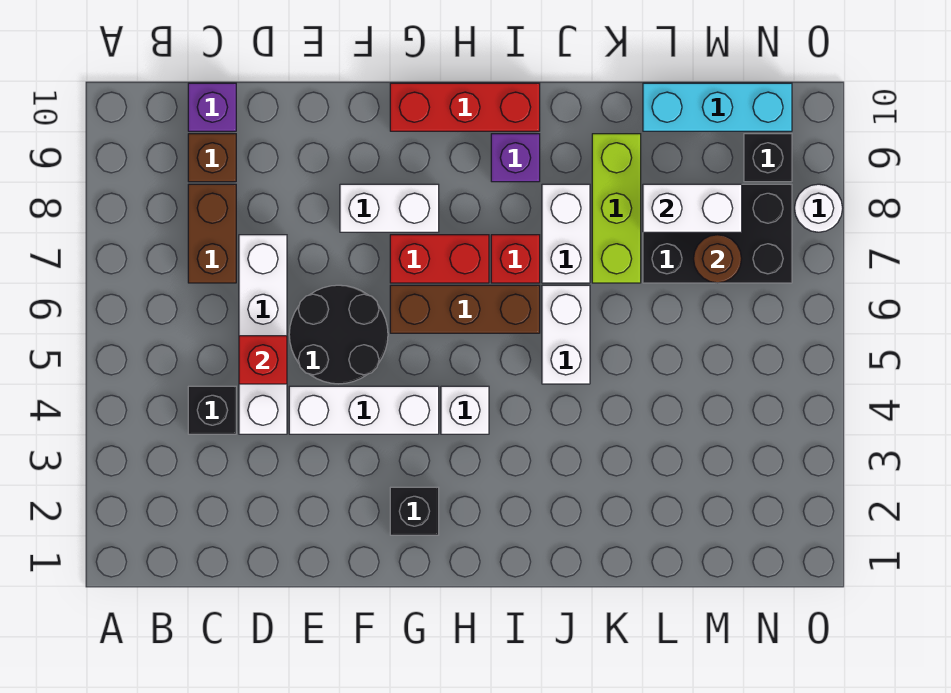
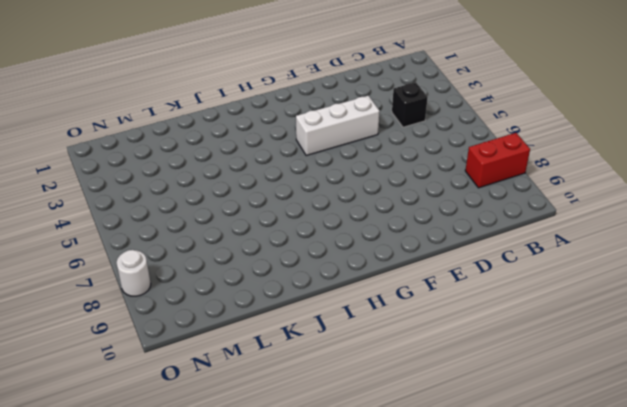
red 1x2 brick [465,133,530,188] -> red 1x2 brick moved to [390,235,489,283]
none -> brown 1x2 brick [188,184,236,283]
none -> brown 1x1 brick [188,134,236,182]
none -> purple 1x1 brick [188,83,236,131]

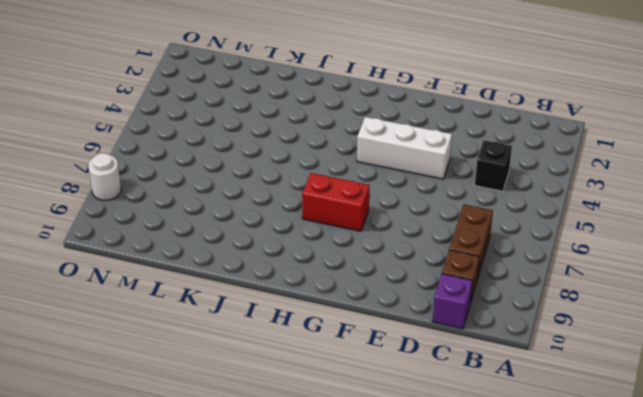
none -> white 1x4 brick [239,235,287,434]
none -> black 2x2 round brick [289,285,388,384]
none -> white 1x2 brick [340,184,439,232]

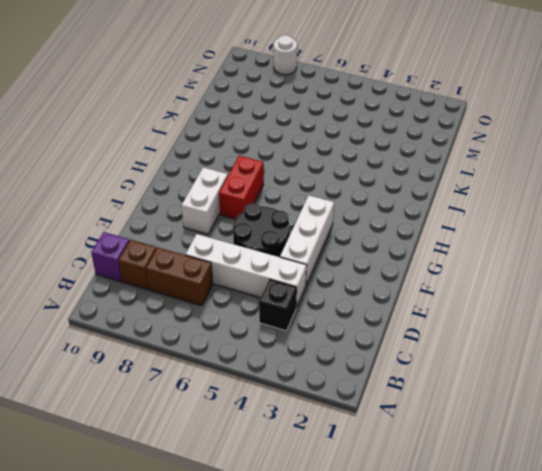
none -> black 1x1 brick [390,487,439,535]
none -> brown 1x3 brick [390,285,540,333]
none -> red 1x3 brick [390,83,540,131]

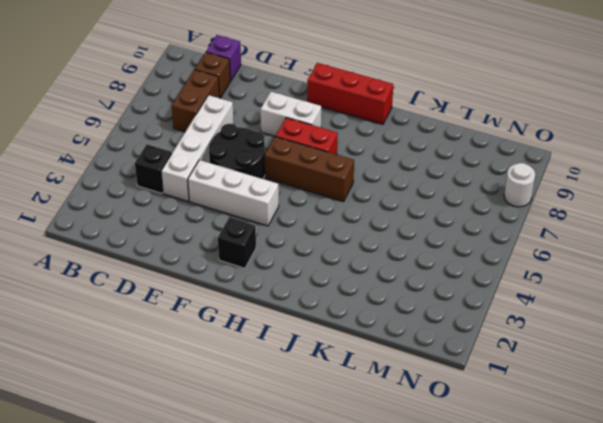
none -> white 1x1 brick [441,386,489,434]
none -> red 1x1 brick [491,235,540,283]
none -> purple 1x1 brick [491,134,540,182]

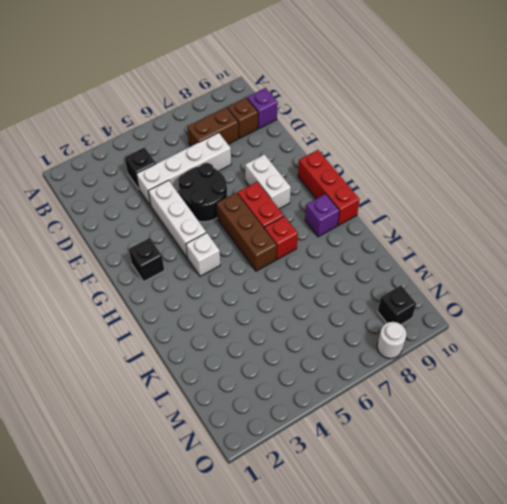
none -> white 1x2 brick [542,285,590,384]
none -> white 1x2 brick [542,184,590,283]
none -> lime 1x3 brick [592,134,641,283]

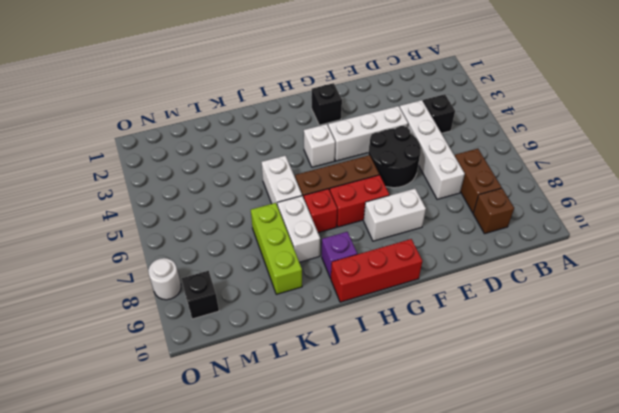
none -> purple 1x1 brick [188,83,236,131]
none -> black 2x3 brick [643,184,792,283]
none -> cyan 1x3 brick [643,83,792,131]

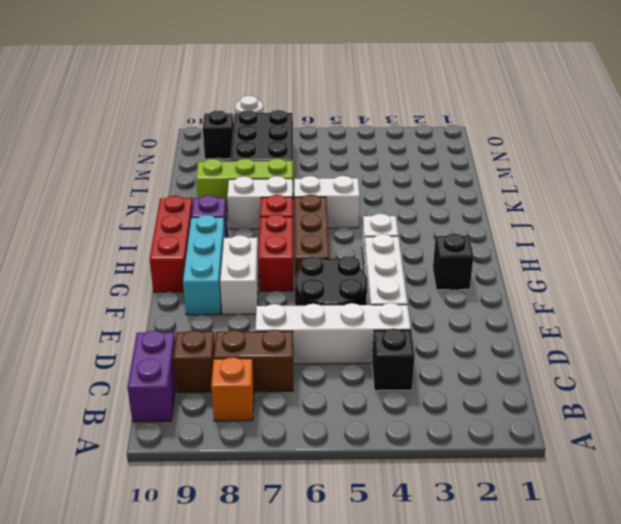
orange 1x1 brick [211,357,254,421] -> none
purple 1x2 brick [127,331,176,422] -> purple 1x1 brick [188,83,236,131]
cyan 1x3 brick [183,215,225,315] -> cyan 1x3 brick moved to [643,83,792,131]
none -> red 1x1 brick [239,336,287,384]
none -> white 1x2 brick [643,184,742,232]
none -> brown 1x1 round brick [694,235,742,283]

